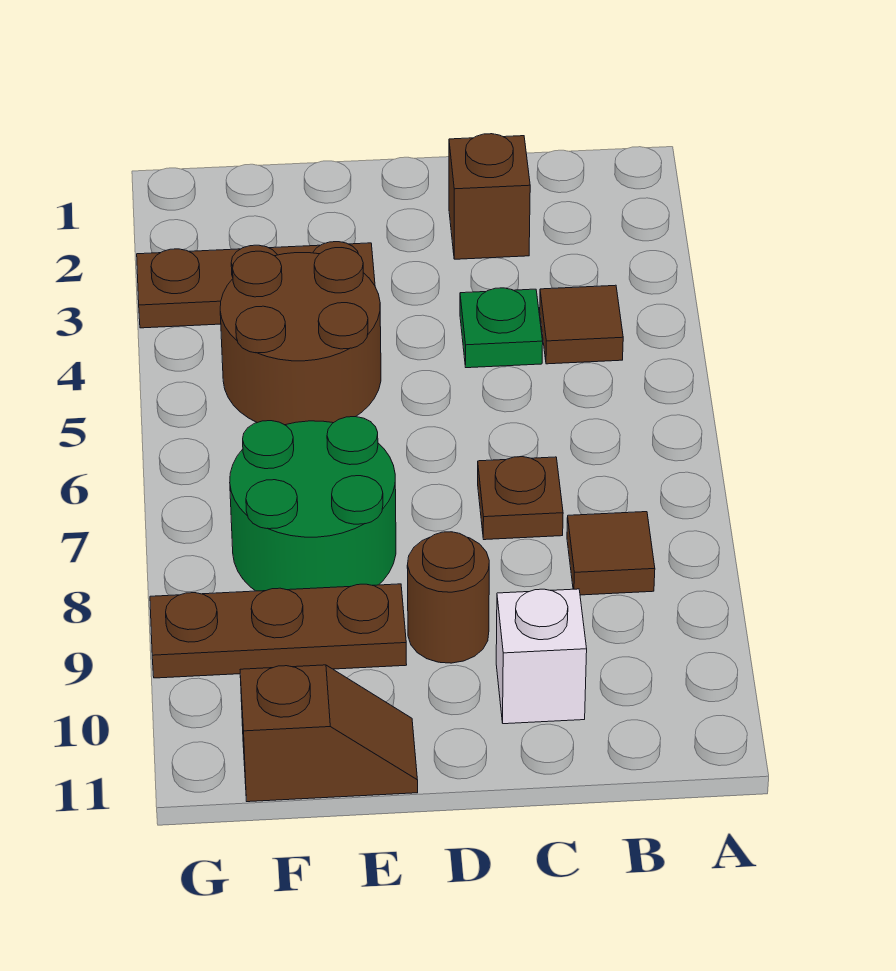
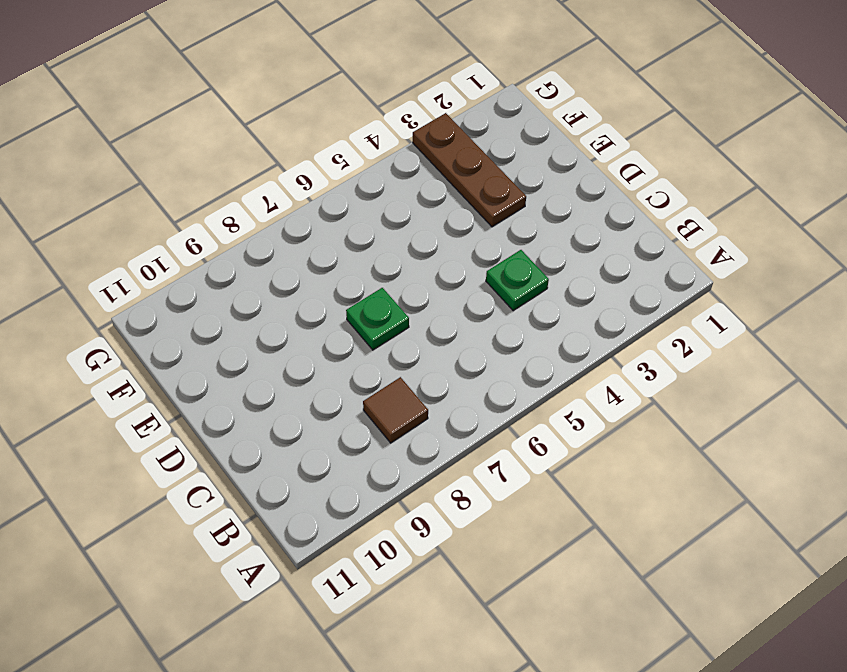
green 1x1 plate [346,288,409,350] -> none
none -> brown 1x1 tile [540,285,623,364]
none -> brown 1x1 brick [449,134,530,259]
none -> brown 1x1 plate [478,457,563,540]

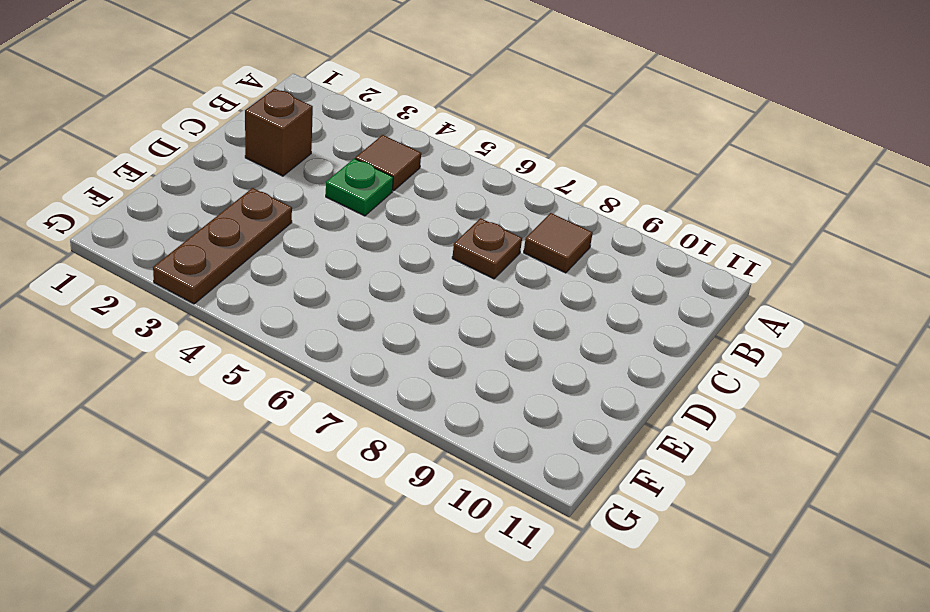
none -> white 1x1 brick [496,589,587,724]
none -> brown 1x1 round brick [407,532,489,663]
none -> brown 2x2 round brick [220,248,381,425]

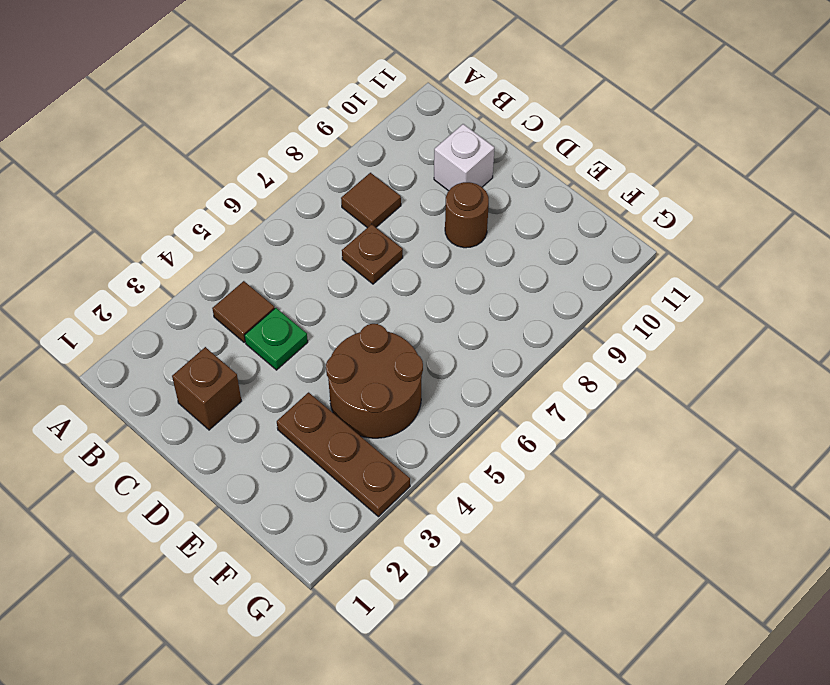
none -> green 2x2 round brick [230,417,396,591]
none -> brown 1x3 plate [150,584,407,678]
none -> brown 1x2 slope [240,665,418,802]

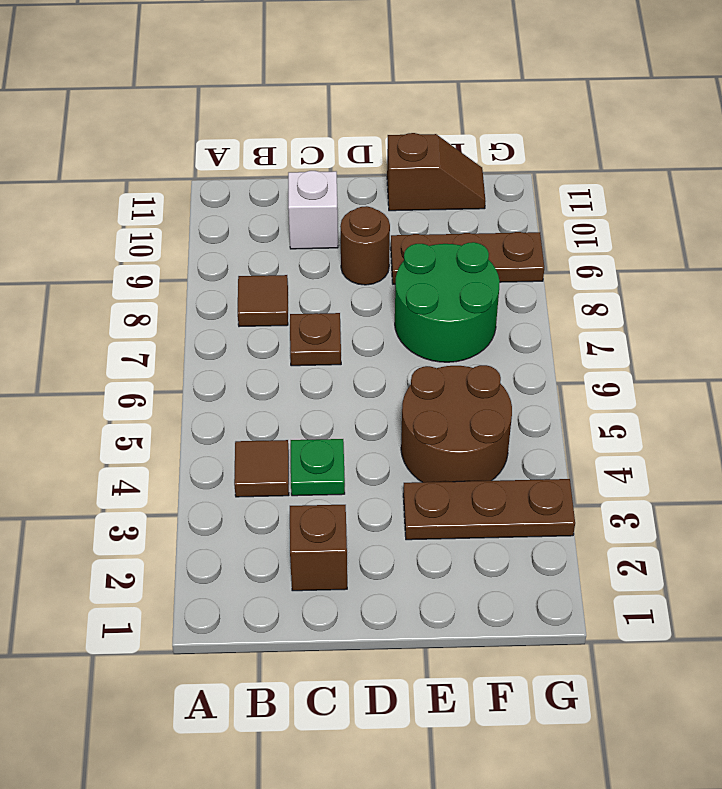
brown 1x2 slope [387,133,486,211] -> brown 1x2 slope turned to [240,665,418,802]

